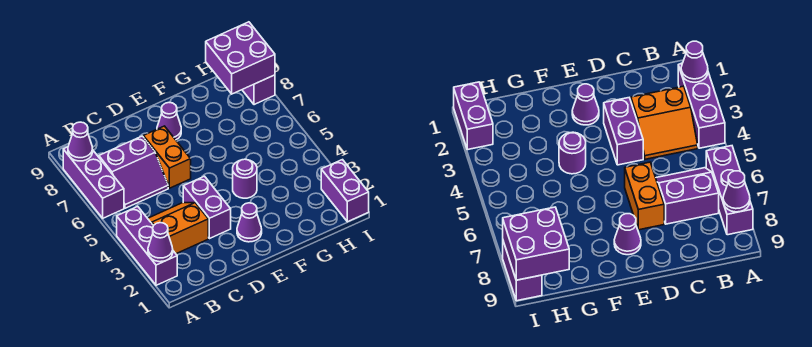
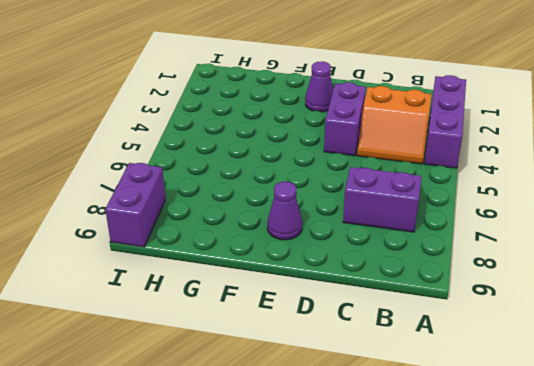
none -> purple 1x3 brick [63,147,124,218]
none -> orange 1x2 brick [143,126,191,188]
none -> purple 1x1 round brick [233,159,257,198]

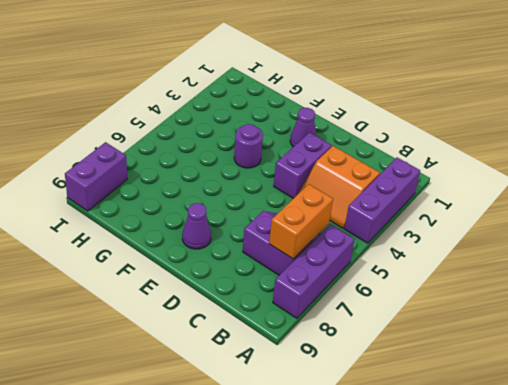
orange 1x2 brick [269,184,333,259] -> orange 1x2 brick moved to [143,126,191,188]
none -> purple 1x2 brick [321,160,369,222]
none -> purple 1x1 cone [148,223,173,262]
none -> purple 1x1 cone [68,122,93,161]

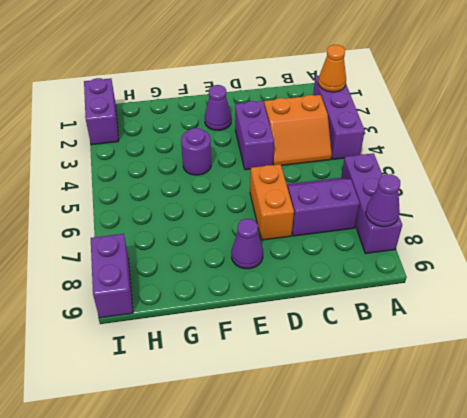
orange 1x1 cone [318,45,346,92] -> purple 1x1 cone [148,223,173,262]
none -> purple 2x2 brick [206,22,275,94]

